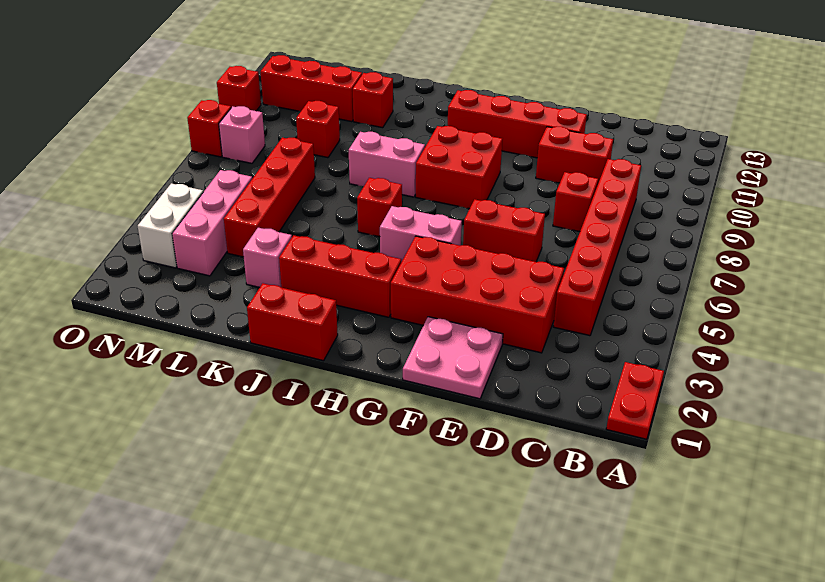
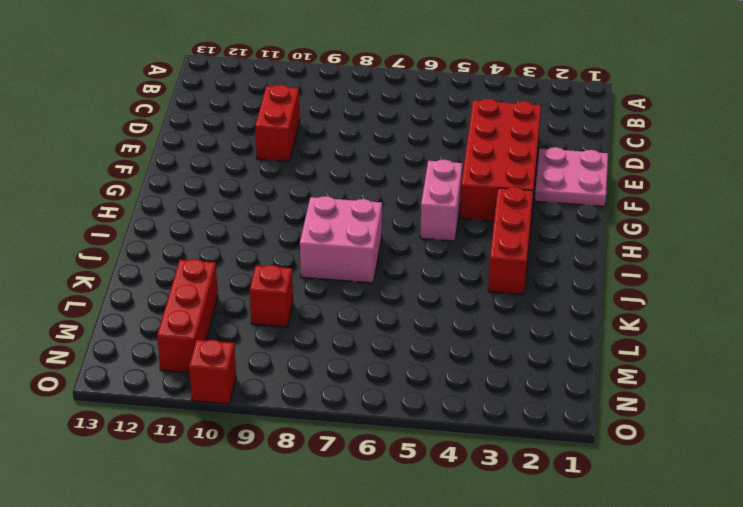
pink 2x2 brick [300,196,382,283] -> pink 1x2 brick [349,132,425,197]
none -> red 1x2 plate [606,362,664,439]
none -> red 1x6 brick [553,159,641,336]
none -> red 1x1 brick [553,172,598,232]

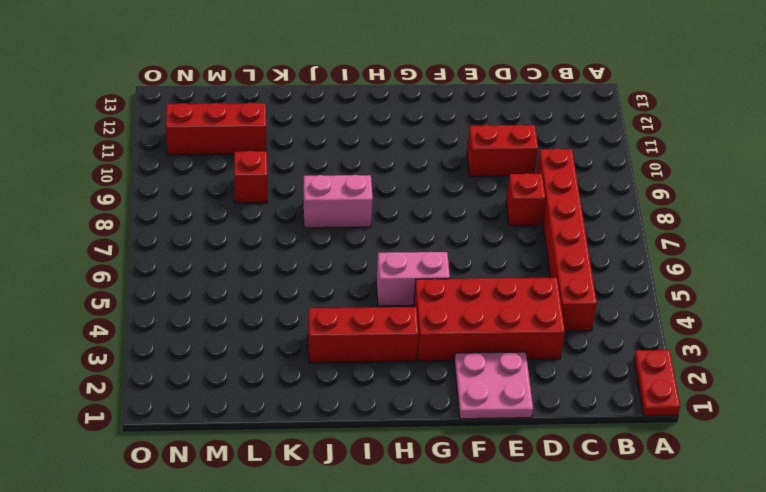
none -> red 1x2 brick [463,199,545,262]
none -> red 1x4 brick [448,90,587,158]
none -> red 2x2 brick [416,126,502,209]

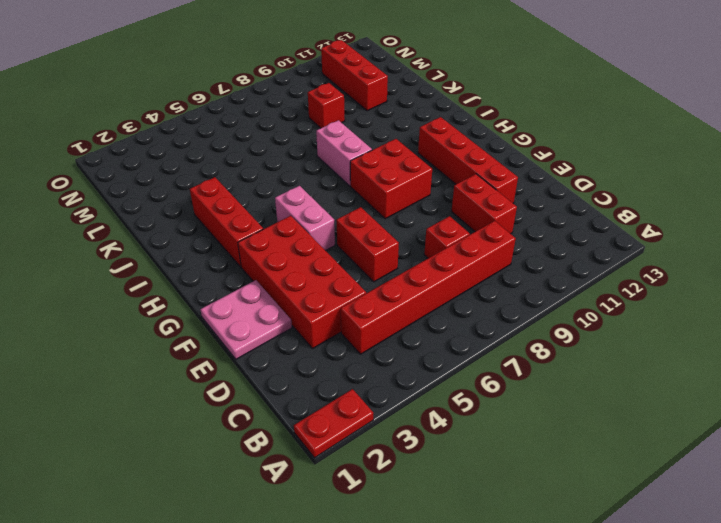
none -> red 1x2 brick [247,283,338,361]
none -> red 1x1 brick [357,178,402,237]
none -> pink 1x1 brick [243,228,292,287]

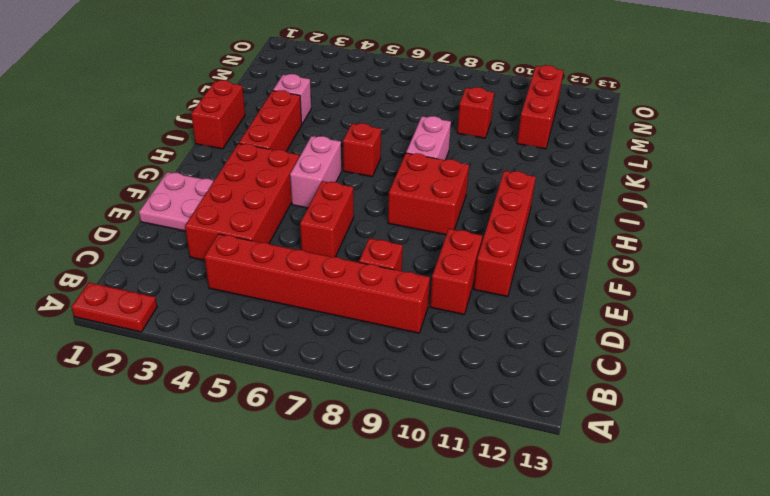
none -> red 1x1 brick [353,72,393,128]
none -> red 1x4 brick [224,138,315,257]
none -> pink 1x3 brick [172,170,252,276]

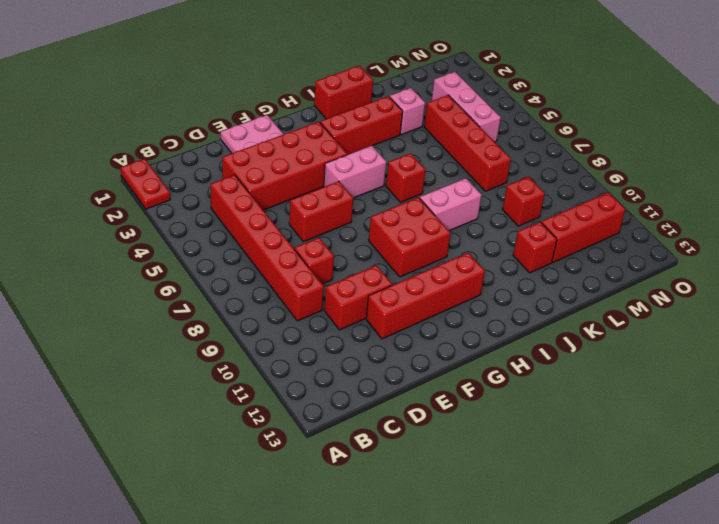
none -> white 1x2 brick [138,183,203,268]
none -> pink 1x1 brick [219,106,265,163]
none -> red 1x1 brick [187,100,231,157]

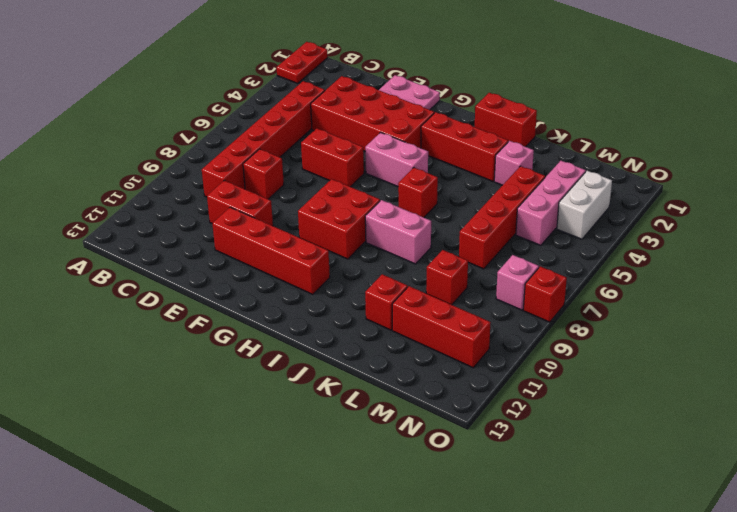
none -> red 1x1 brick [217,66,261,111]

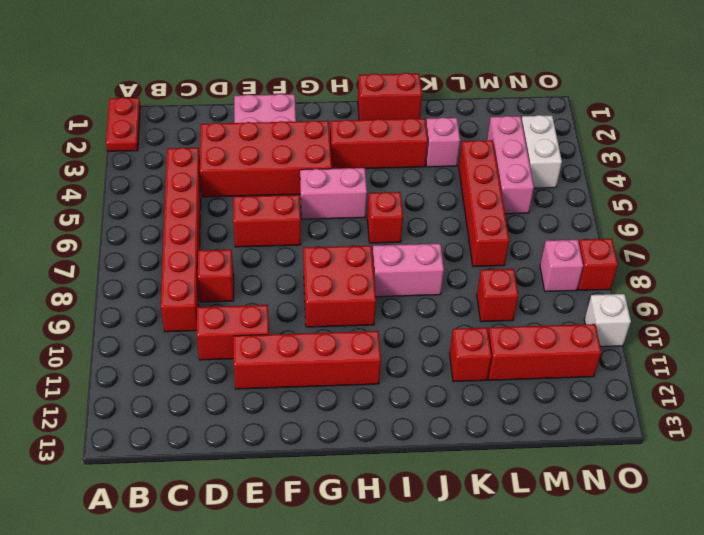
white 1x1 brick [584,294,631,347] -> red 1x1 brick [217,66,261,111]

